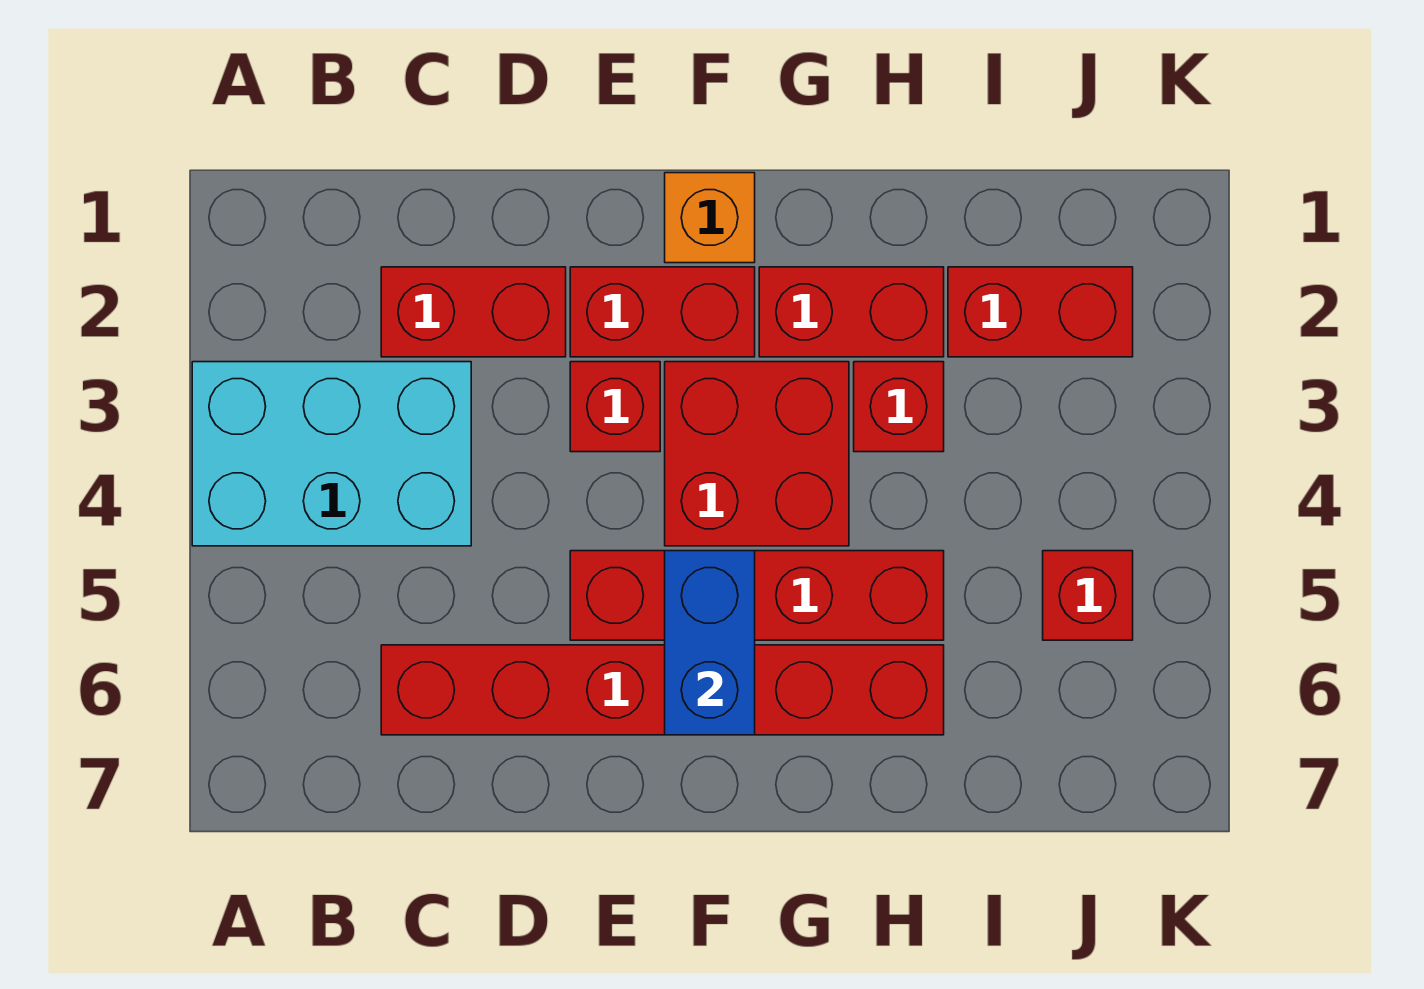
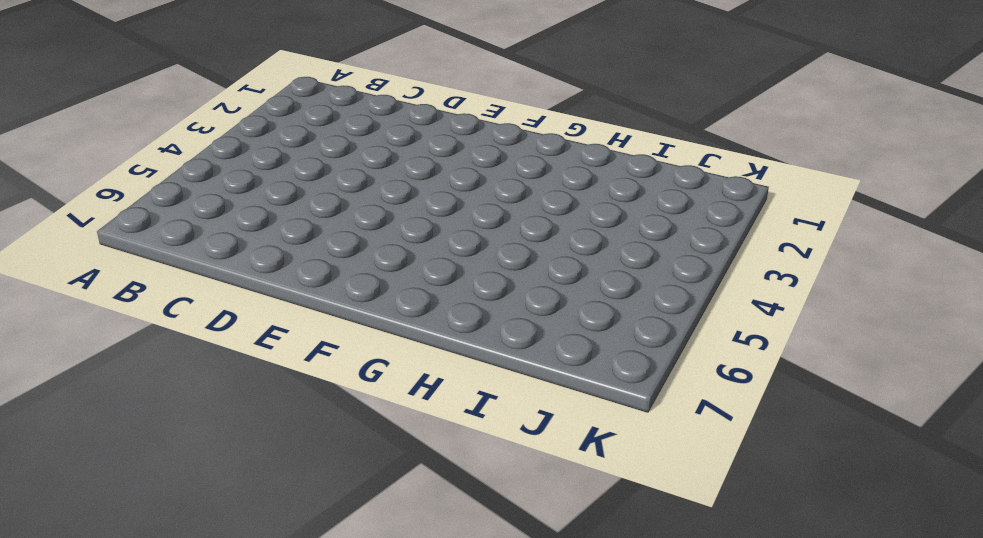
none -> cyan 2x3 brick [192,362,471,546]
none -> red 1x2 brick [381,267,566,357]
none -> red 1x6 brick [381,645,944,735]

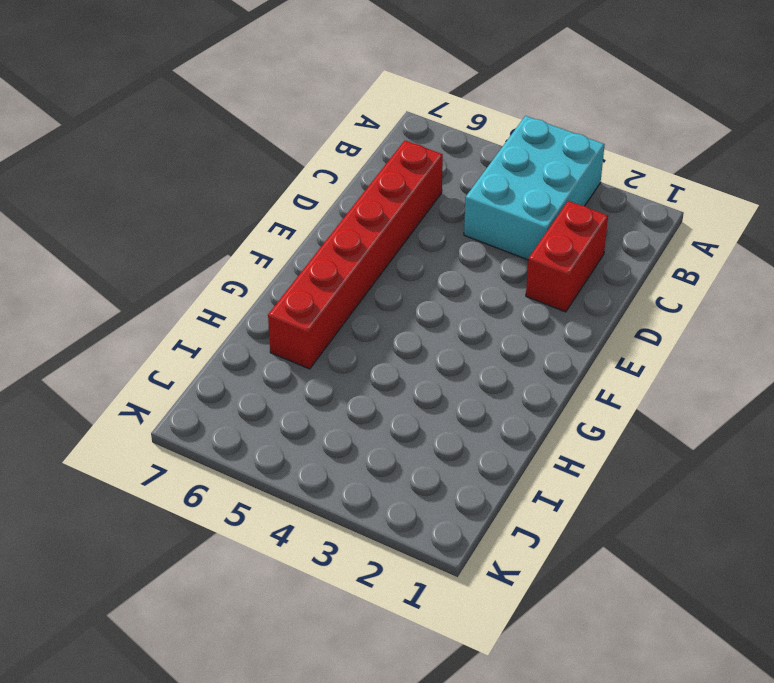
none -> red 1x2 brick [570,267,755,357]
none -> red 1x1 brick [570,362,660,452]
none -> red 1x4 brick [570,551,944,640]

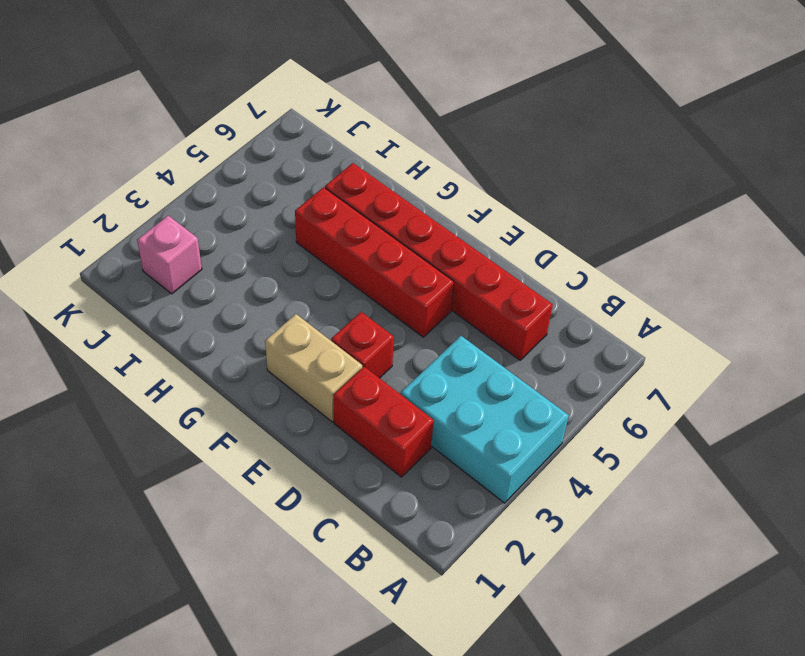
tan 1x2 brick [265,314,362,422] -> red 1x2 brick [570,267,755,357]
pink 1x1 brick [137,215,202,294] -> red 1x2 brick [948,267,1133,357]
none -> orange 1x1 brick [665,173,755,263]
none -> red 2x2 brick [665,362,849,546]
none -> red 1x2 brick [759,267,944,357]

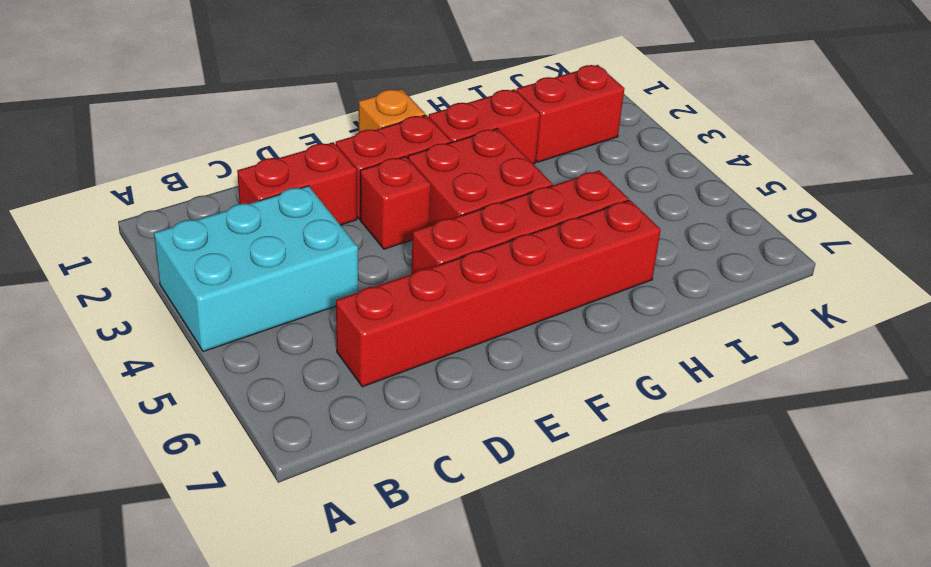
none -> red 1x1 brick [854,362,944,452]
none -> red 1x1 brick [1043,551,1133,640]
none -> blue 1x2 brick [665,551,755,735]

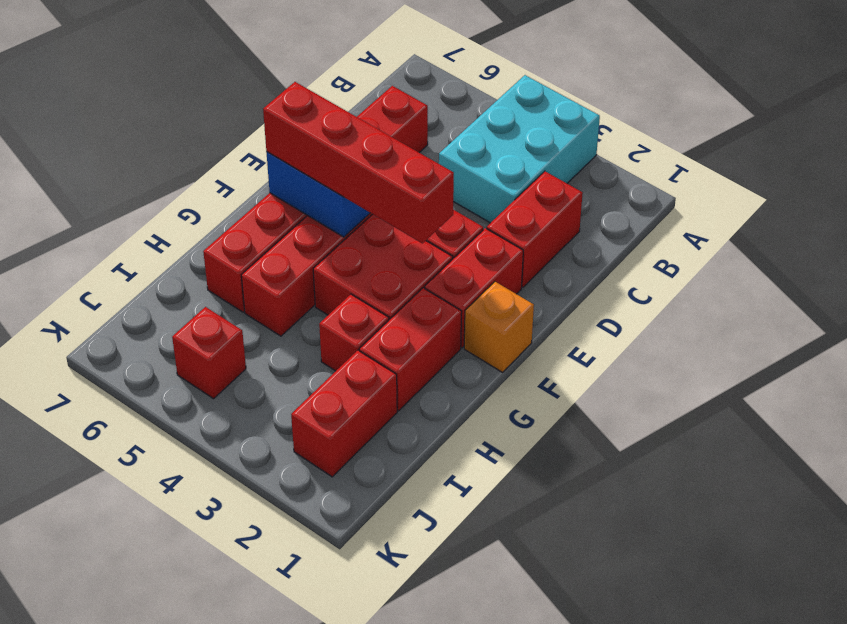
red 1x4 brick [263,82,454,243] -> none

